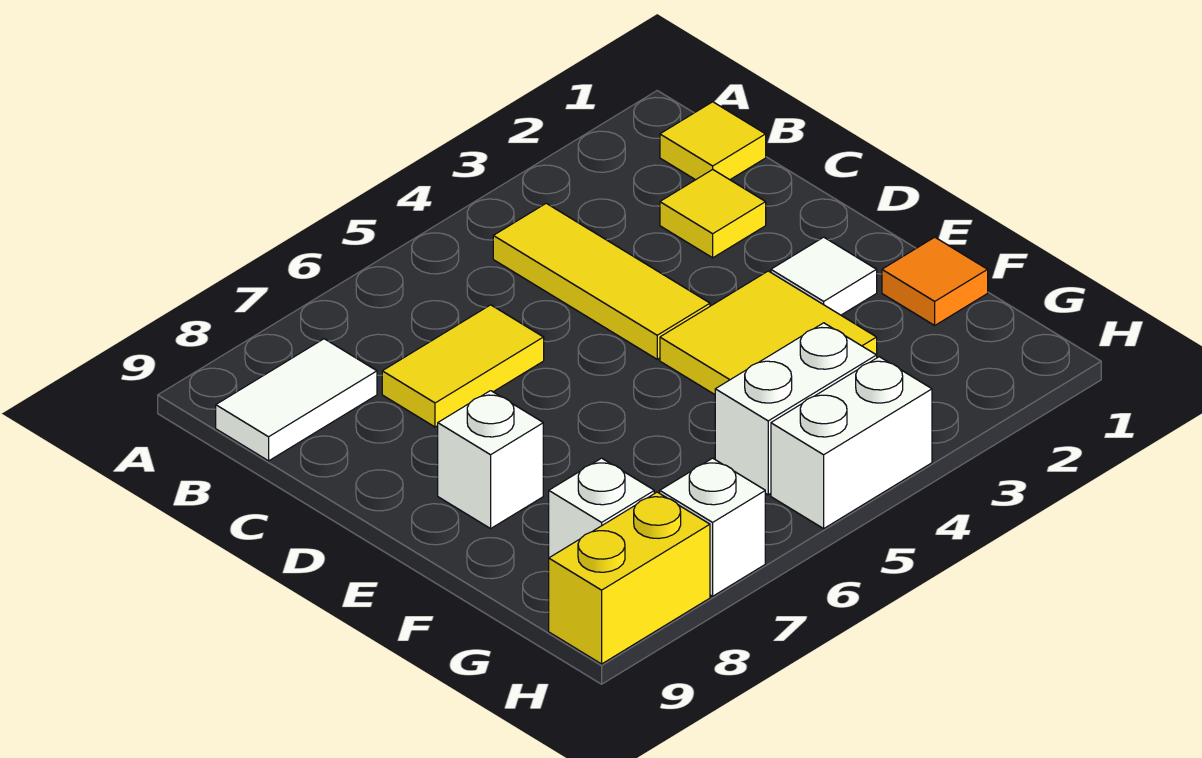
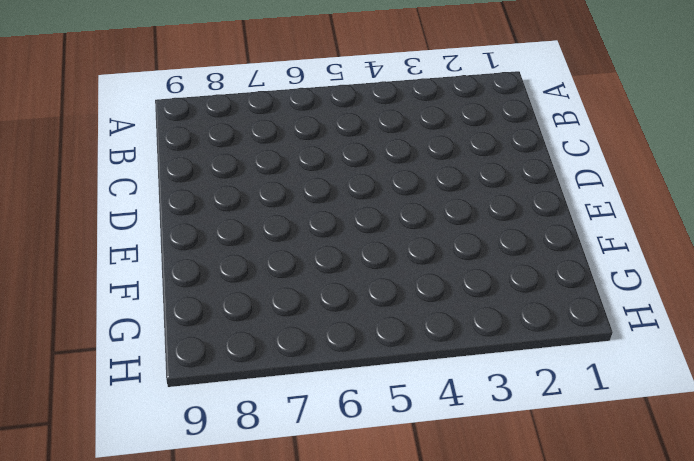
none -> yellow 1x1 tile [660,102,766,180]
none -> yellow 1x3 tile [493,203,710,359]
none -> white 1x2 tile [216,339,377,461]

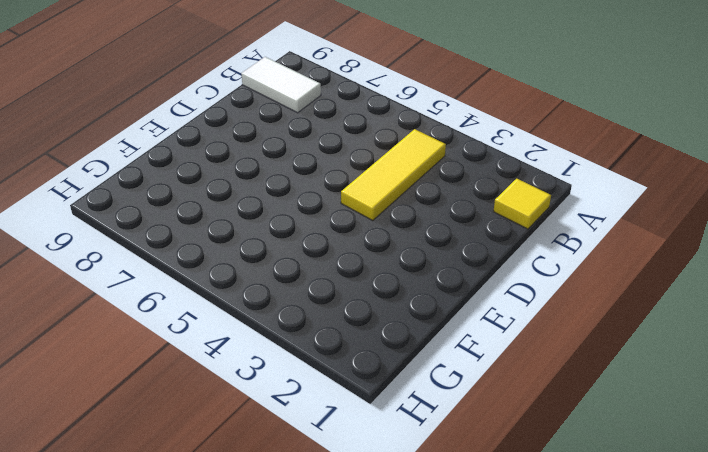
none -> yellow 1x1 tile [660,170,766,258]
none -> yellow 1x2 tile [382,305,544,427]
none -> white 1x1 tile [771,237,877,315]

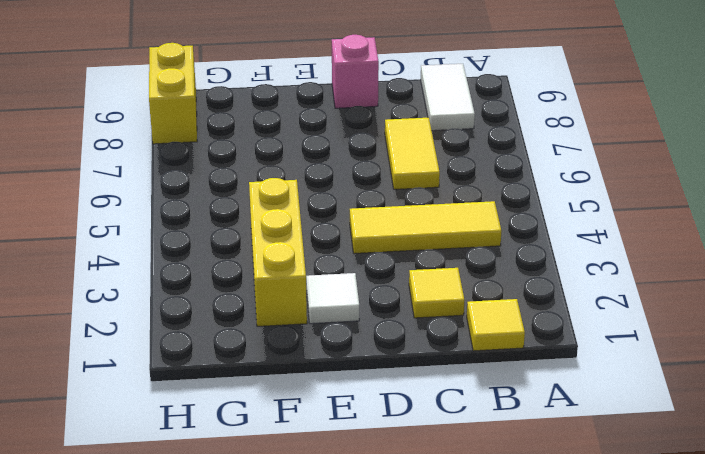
pink 1x1 brick [332,35,379,108] -> none
yellow 1x3 brick [249,178,307,327] -> yellow 2x2 tile [660,271,877,395]
none -> white 1x1 brick [438,391,543,529]
none -> orange 1x1 tile [882,237,988,325]
none -> white 1x2 brick [715,323,877,495]

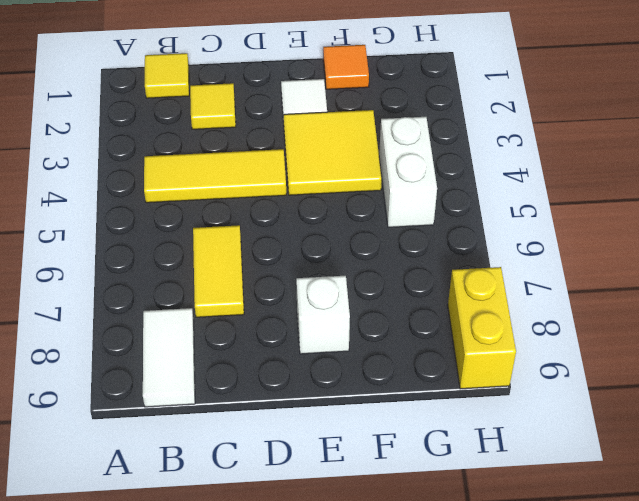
none -> white 1x1 brick [549,458,654,558]
none -> white 1x2 brick [771,357,932,529]
none -> white 1x1 brick [660,458,765,596]

